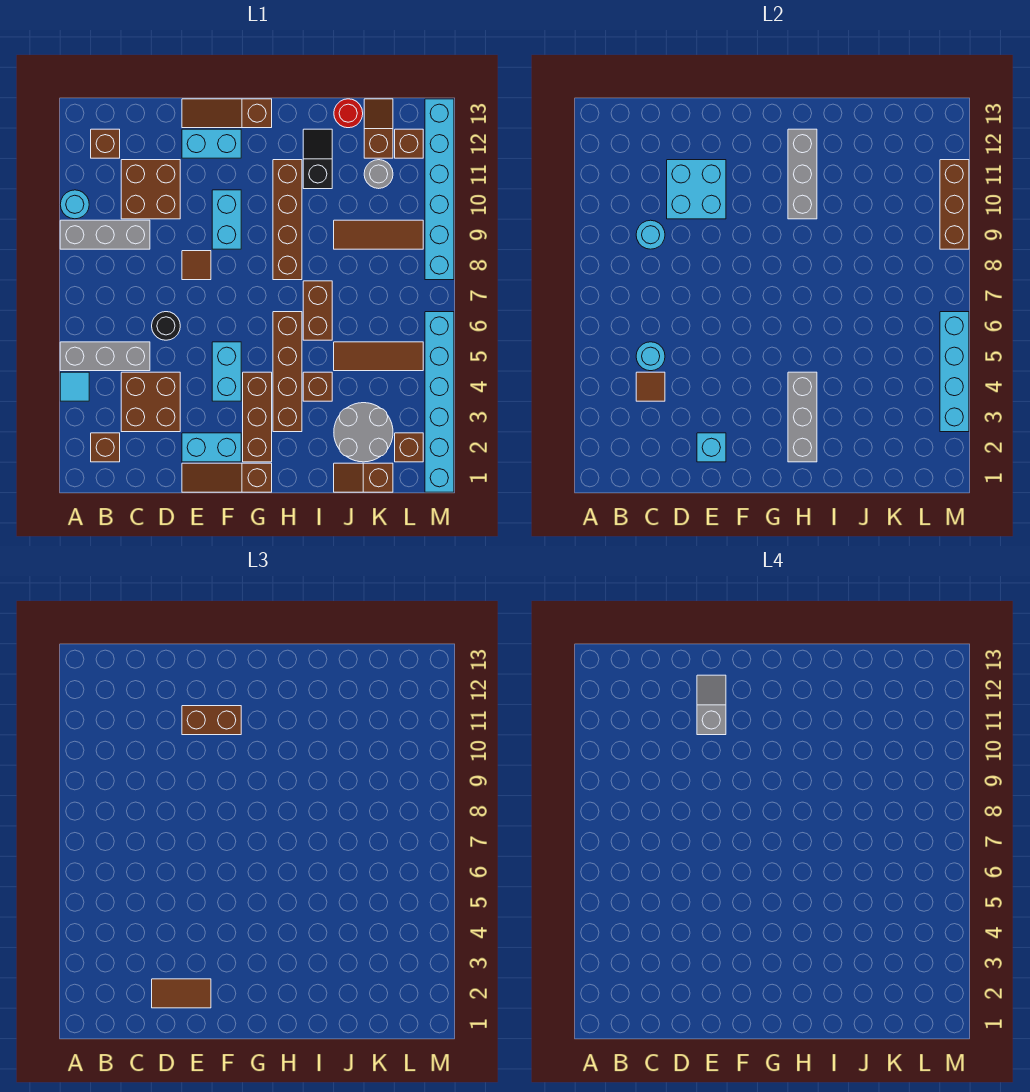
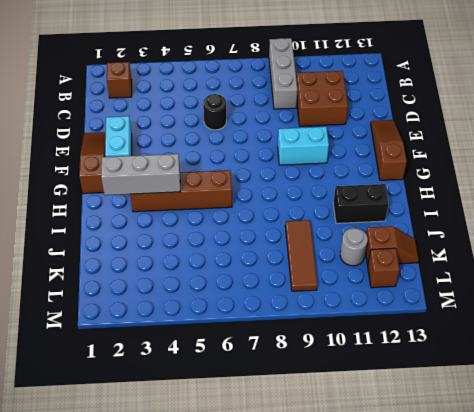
black 1x2 brick [333,184,389,223] -> black 1x2 slope [303,129,332,189]
none -> cyan 1x1 tile [60,372,89,401]
none -> grey 1x3 brick [60,342,150,371]
none -> cyan 1x1 round brick [60,190,89,219]
none -> brown 1x1 brick [91,129,120,158]

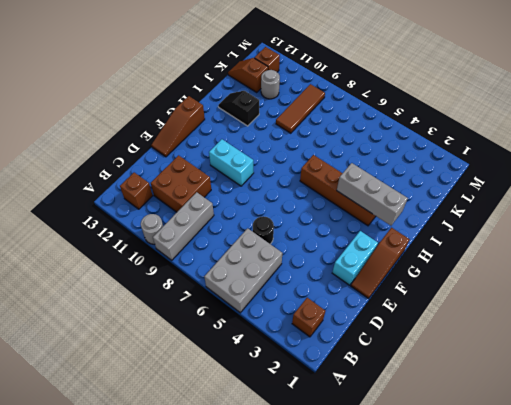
grey 2x3 brick [204,228,282,313] -> grey 1x3 brick [60,342,150,371]
grey 1x1 round brick [141,214,163,244] -> cyan 1x1 round brick [60,190,89,219]
none -> cyan 1x1 tile [60,372,89,401]
none -> brown 2x2 brick [121,372,180,432]
none -> brown 1x1 tile [182,251,211,280]
none -> cyan 1x2 brick [182,129,241,158]

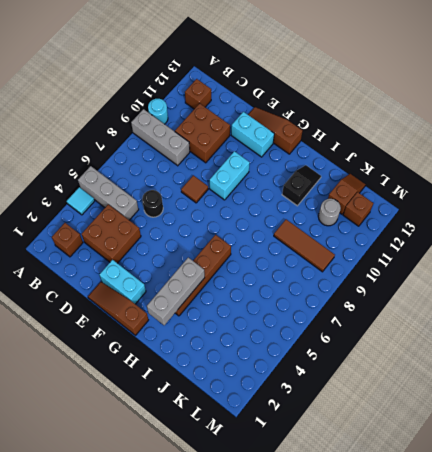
none -> cyan 1x2 brick [212,342,241,401]
none -> brown 1x3 brick [243,372,272,462]
none -> brown 1x4 brick [273,160,302,280]
none -> brown 1x1 brick [303,372,332,401]

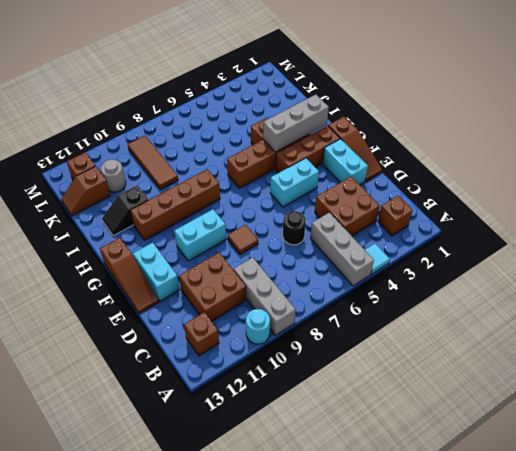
none -> brown 1x2 brick [303,281,332,340]
none -> brown 1x2 slope [334,463,393,492]
none -> grey 2x2 round brick [334,403,393,462]
none -> brown 1x3 tile [334,342,423,371]

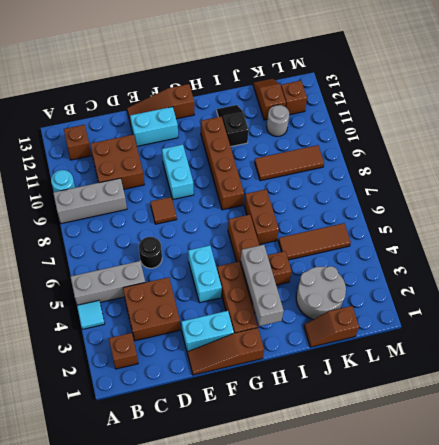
none -> red 1x1 round brick [334,99,363,128]
none -> brown 1x1 brick [395,433,423,462]
none -> cyan 1x6 brick [425,312,454,492]
none -> cyan 1x6 brick [425,99,454,280]

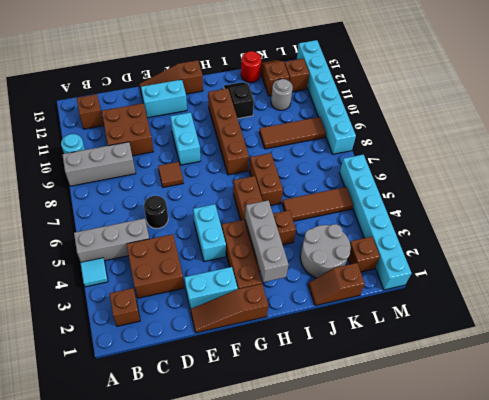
none -> brown 1x1 tile [636,372,665,401]
none -> cyan 1x1 round brick [636,342,665,371]
none -> cyan 1x1 round brick [636,220,665,249]
none -> cyan 2x2 brick [667,160,726,219]

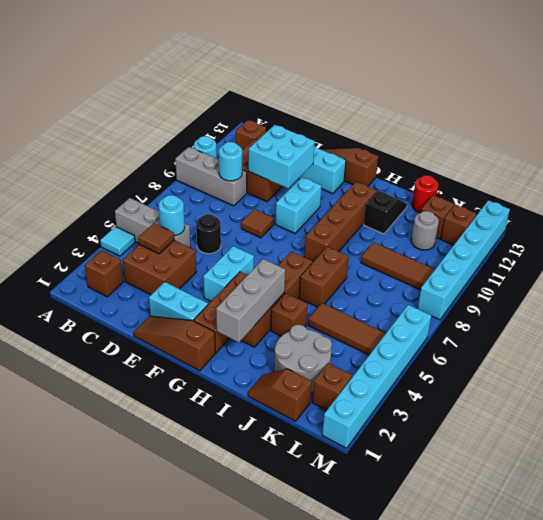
none -> cyan 1x1 brick [697,433,726,462]
none -> grey 1x3 brick [788,129,817,219]
none -> cyan 1x4 brick [940,312,969,432]
none -> brown 1x3 brick [940,160,969,249]

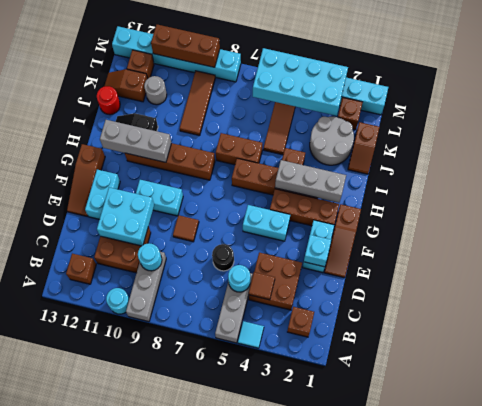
cyan 2x4 brick [253,48,348,116] -> cyan 1x4 brick [940,312,969,432]
none -> brown 1x2 tile [152,979,211,1008]
none -> brown 1x2 brick [182,706,241,735]
none -> grey 1x2 slope [697,675,726,735]

